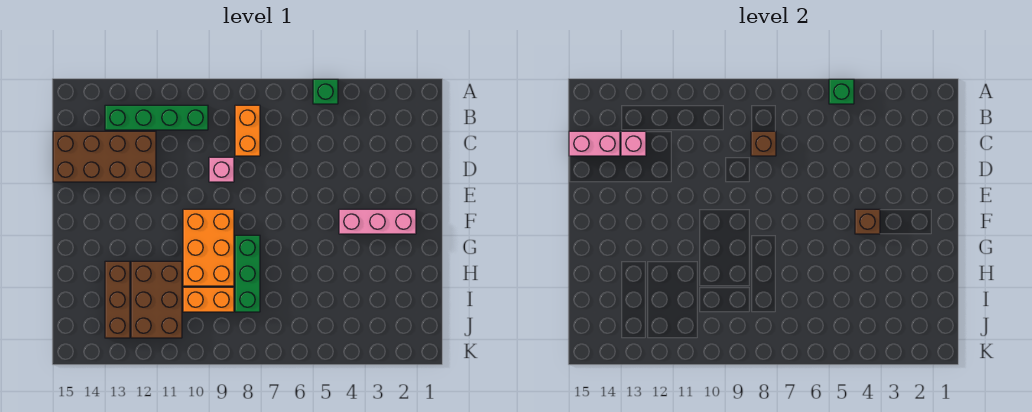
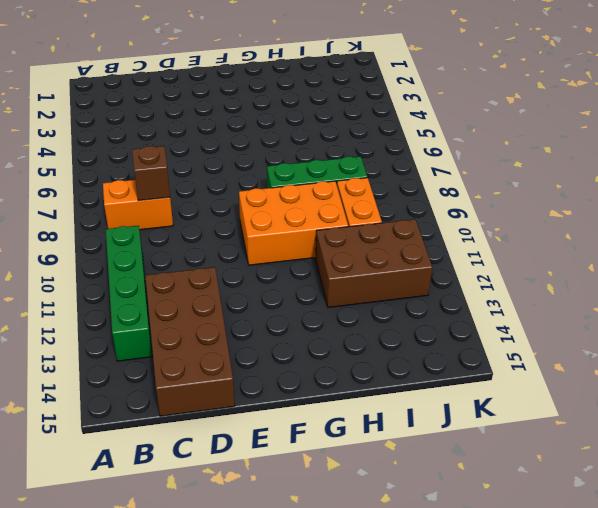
none -> green 1x1 brick [313,79,338,104]
none -> pink 1x1 brick [209,157,234,182]
none -> pink 1x3 brick [339,209,416,234]

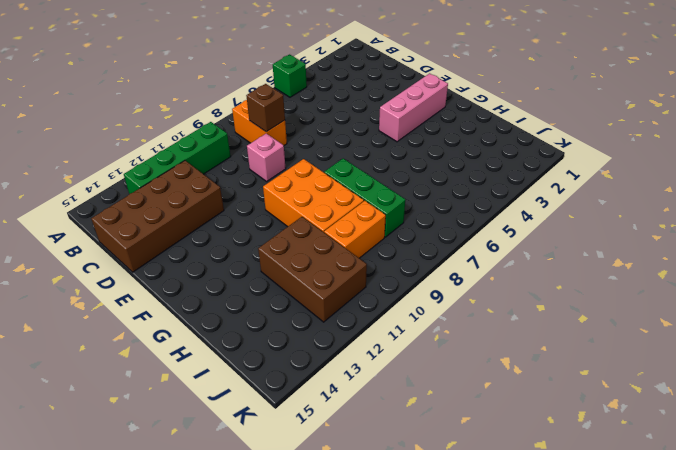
none -> brown 1x3 brick [105,261,130,338]
none -> green 1x1 brick [829,79,854,104]
none -> pink 1x1 brick [621,131,646,156]

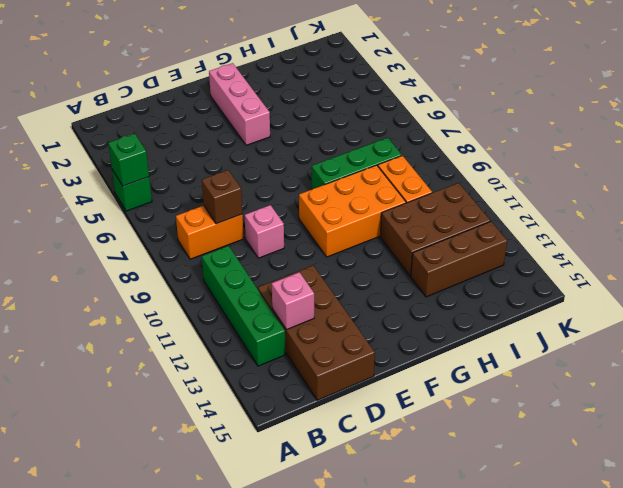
none -> pink 1x2 brick [569,131,620,156]
none -> brown 1x1 brick [855,209,880,234]

